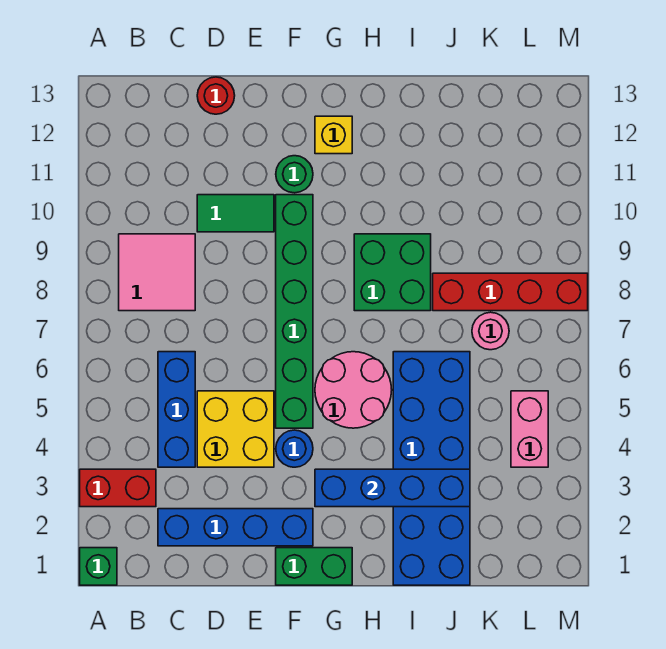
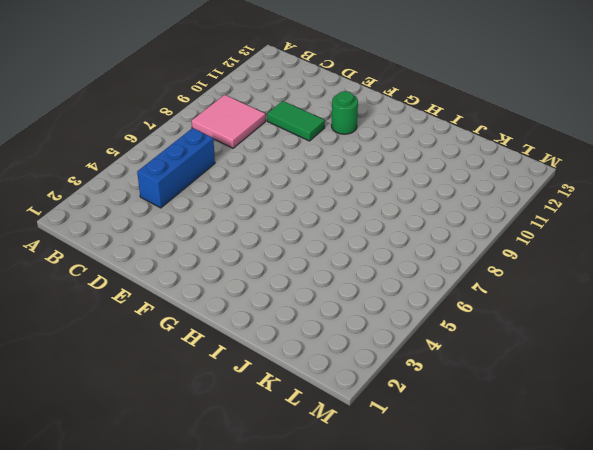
none -> green 1x1 brick [80,548,117,585]
none -> red 1x2 brick [80,469,156,507]
none -> blue 1x4 brick [158,509,313,546]

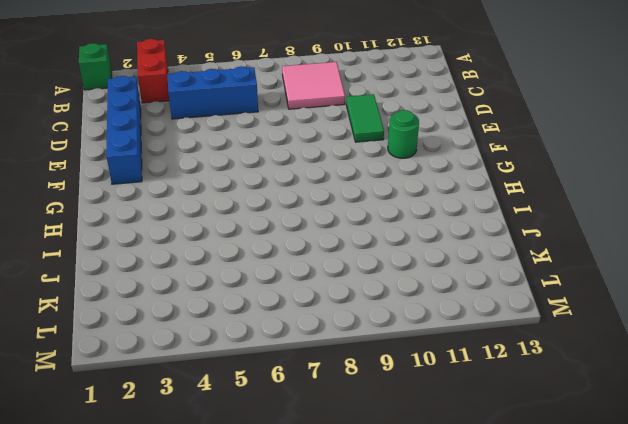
none -> yellow 2x2 brick [197,391,274,467]
none -> red 1x1 round brick [197,77,235,114]
none -> green 1x2 brick [276,548,352,585]

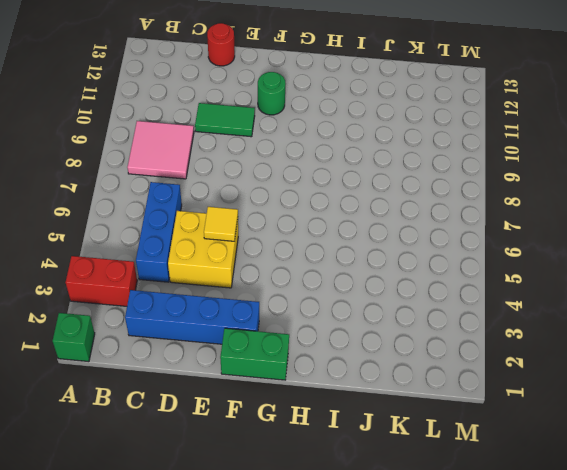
yellow 1x1 tile [204,207,238,241] -> none
none -> blue 1x1 round brick [276,430,313,467]
none -> green 1x6 brick [276,195,313,428]
none -> pink 2x2 round brick [315,352,392,428]

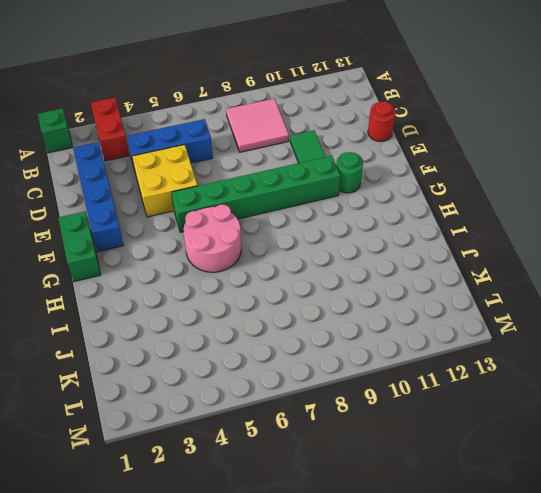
none -> blue 1x1 round brick [276,430,313,467]
none -> yellow 1x1 brick [315,116,352,154]
none -> green 2x2 brick [354,234,431,311]

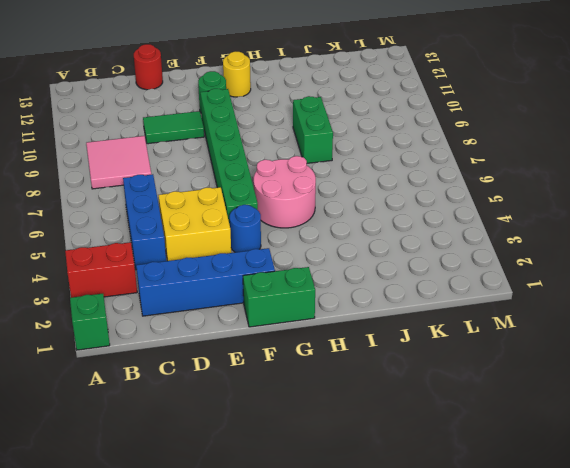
yellow 1x1 round brick [223,52,251,97] -> yellow 1x1 brick [315,116,352,154]
green 1x2 brick [293,96,333,163] -> green 2x2 brick [354,234,431,311]
none -> blue 2x6 brick [393,352,470,585]
none -> red 1x4 brick [433,273,588,311]
none -> pink 1x1 round brick [472,312,509,350]

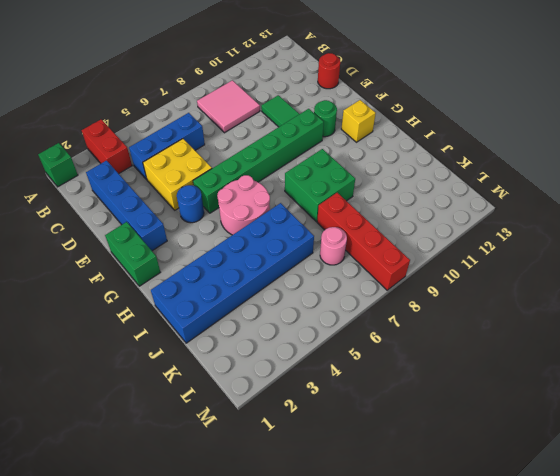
none -> pink 1x2 brick [511,391,548,467]
none -> blue 1x4 brick [315,469,470,507]

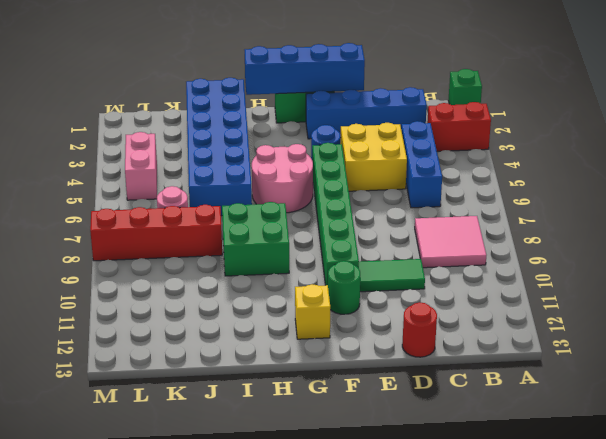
blue 1x4 brick [245,43,365,95] -> blue 1x4 brick moved to [315,469,470,507]

